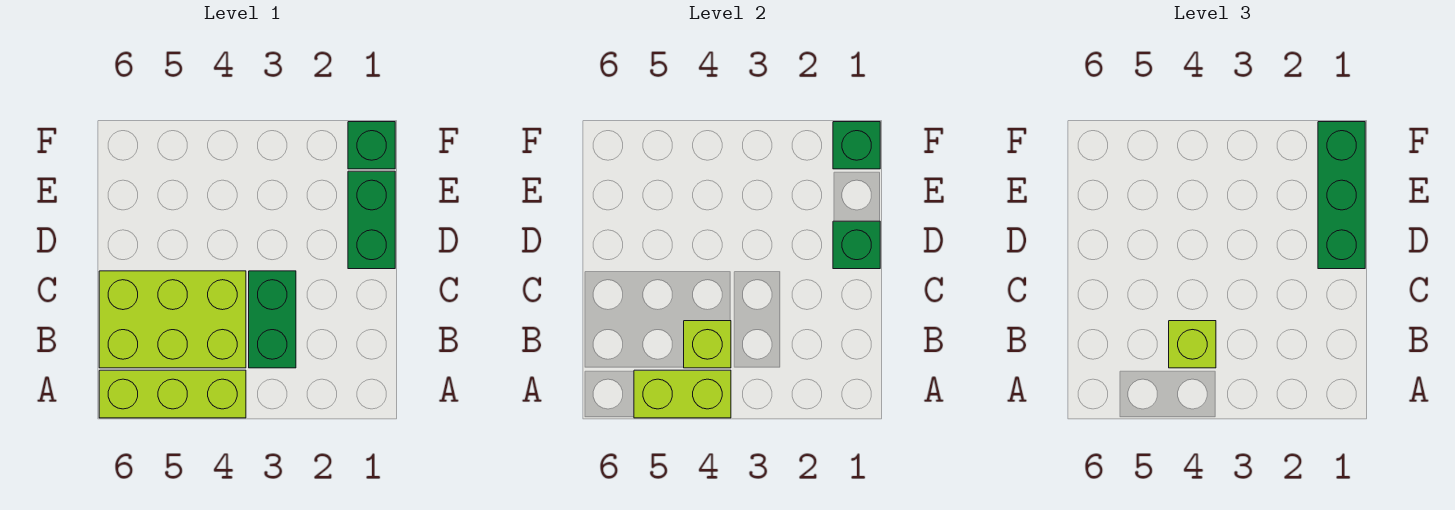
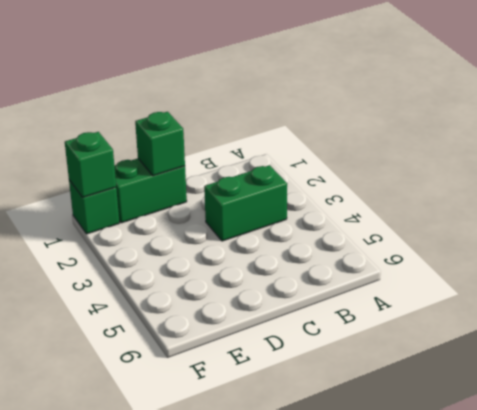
none -> lime 1x3 brick [99,370,246,418]
none -> lime 2x3 brick [99,271,246,368]

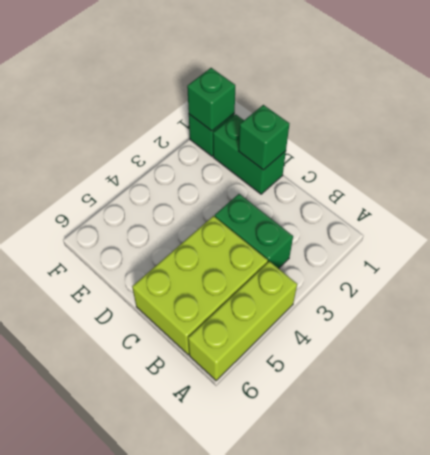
none -> lime 1x2 brick [634,370,731,418]
none -> lime 1x1 brick [684,321,731,368]

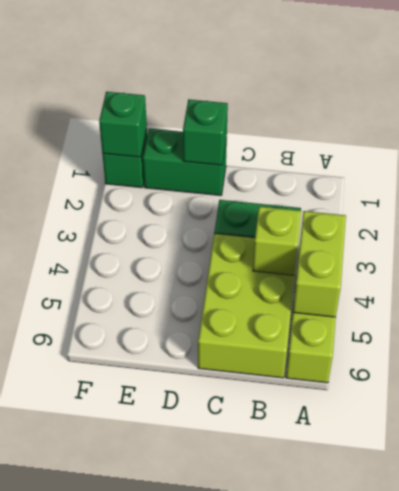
none -> lime 1x1 brick [1169,321,1216,368]
none -> green 1x3 brick [1318,122,1365,269]

